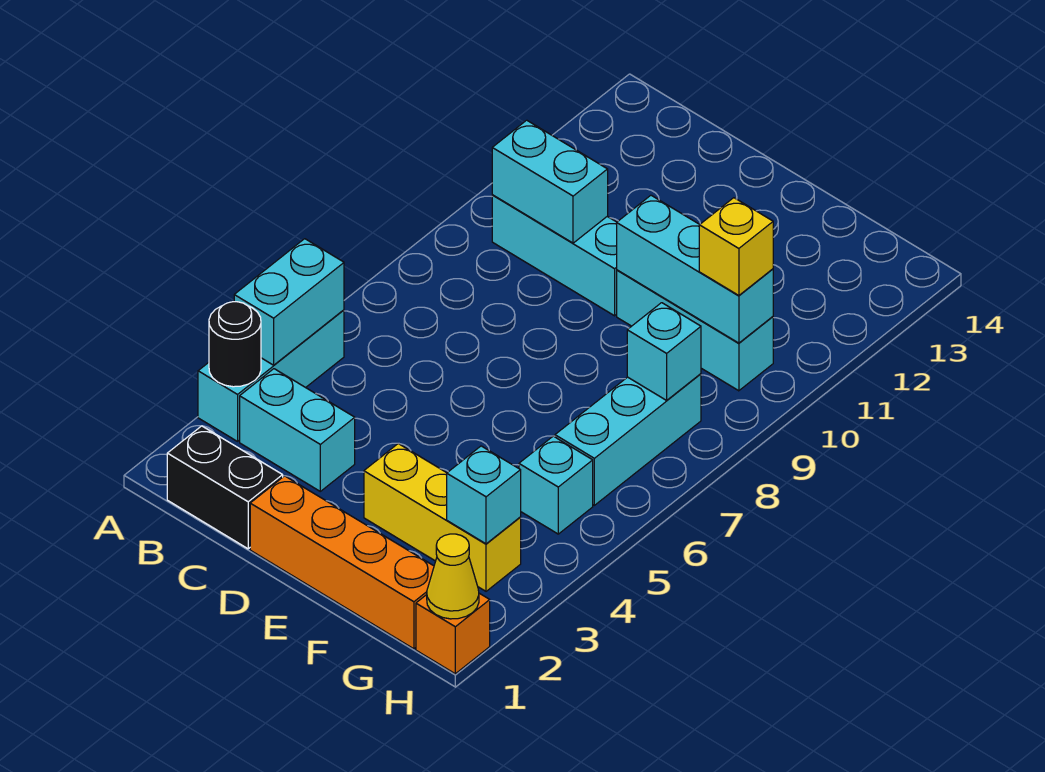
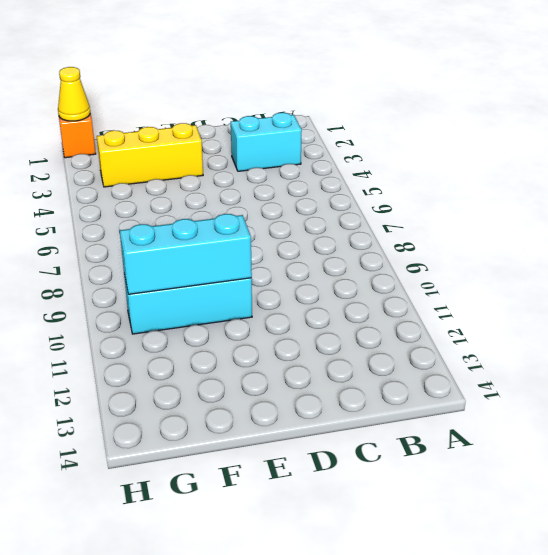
none -> cyan 1x3 brick [198,310,344,441]
none -> black 1x2 brick [167,426,283,549]
none -> cyan 1x3 brick [492,195,617,316]

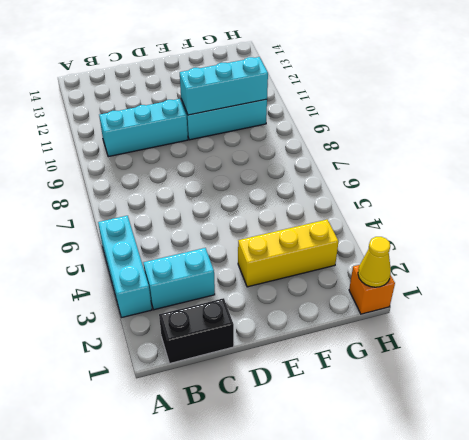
none -> orange 1x4 brick [250,476,434,649]
none -> cyan 1x1 brick [519,436,593,534]
none -> cyan 1x3 brick [555,374,701,505]

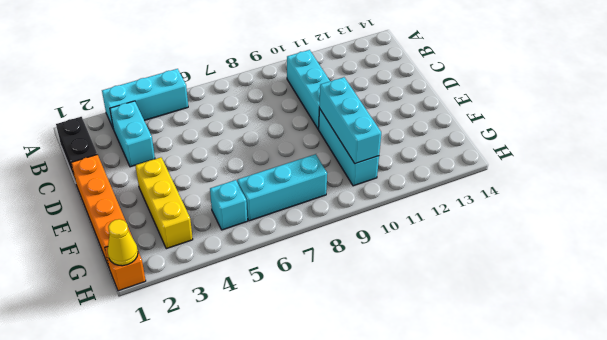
none -> black 1x1 round brick [209,302,261,387]
none -> cyan 1x2 brick [234,239,344,365]
none -> cyan 1x2 brick [492,120,608,243]

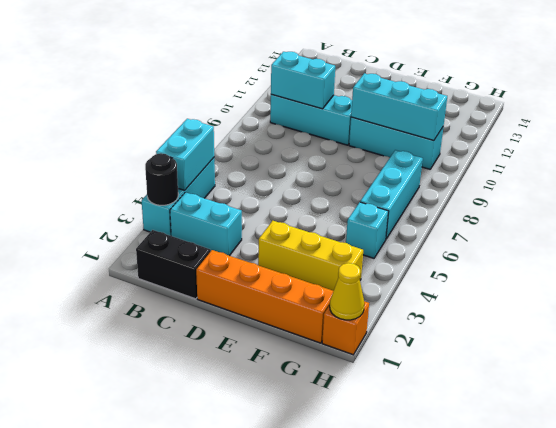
none -> cyan 1x1 brick [447,446,521,544]
none -> cyan 1x1 brick [627,303,701,400]
none -> yellow 1x1 brick [699,198,773,296]

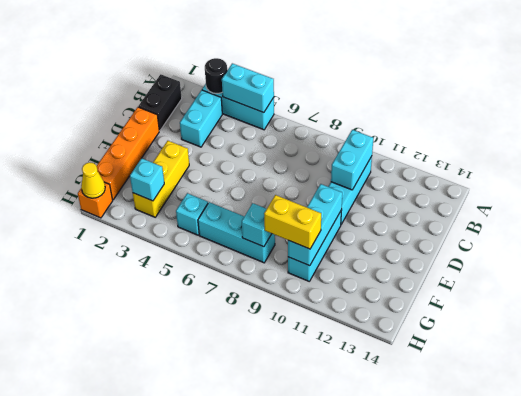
yellow 1x2 brick [264,195,321,249] -> yellow 1x1 brick [699,198,773,296]

